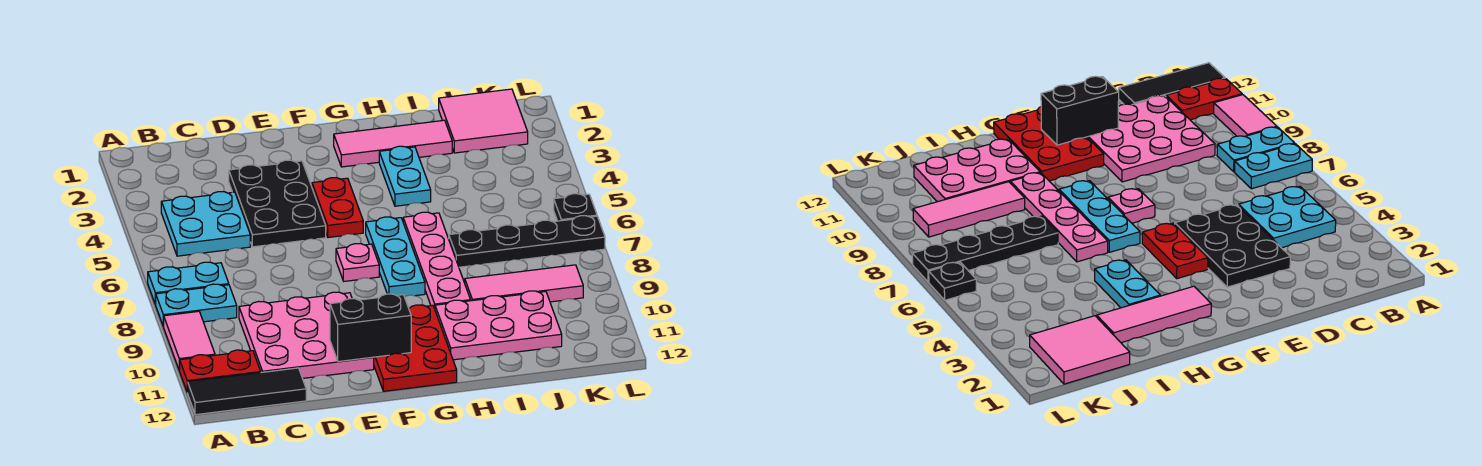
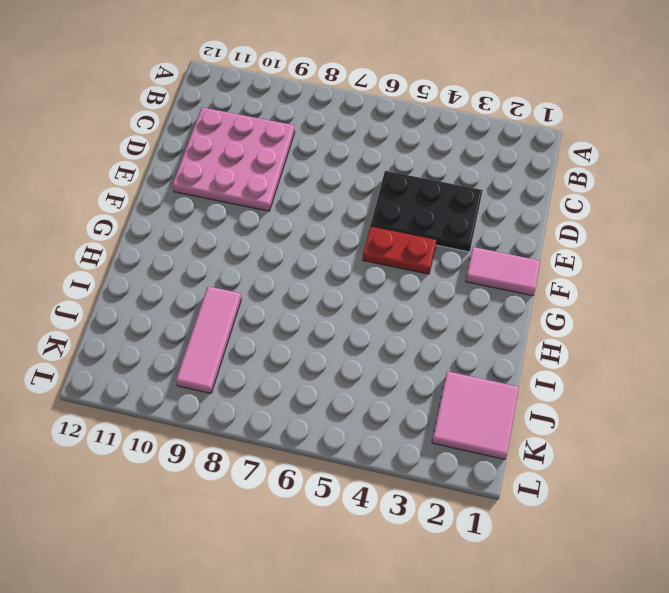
pink 1x2 tile [465,247,540,296] -> pink 1x2 tile moved to [163,311,215,370]
none -> cyan 1x2 plate [148,262,229,304]
none -> cyan 1x2 plate [155,284,237,326]
none -> red 1x2 plate [179,350,261,392]

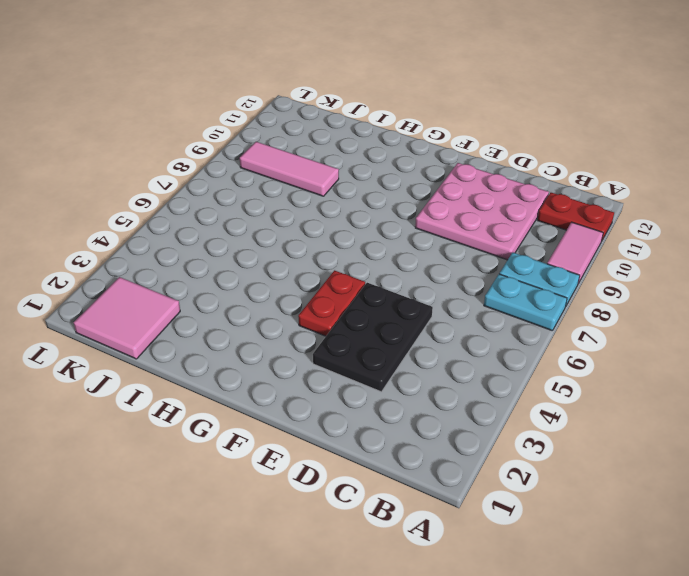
none -> black 1x3 tile [187,368,306,415]
none -> cyan 2x2 plate [161,192,250,256]
none -> pink 1x1 plate [336,244,379,281]

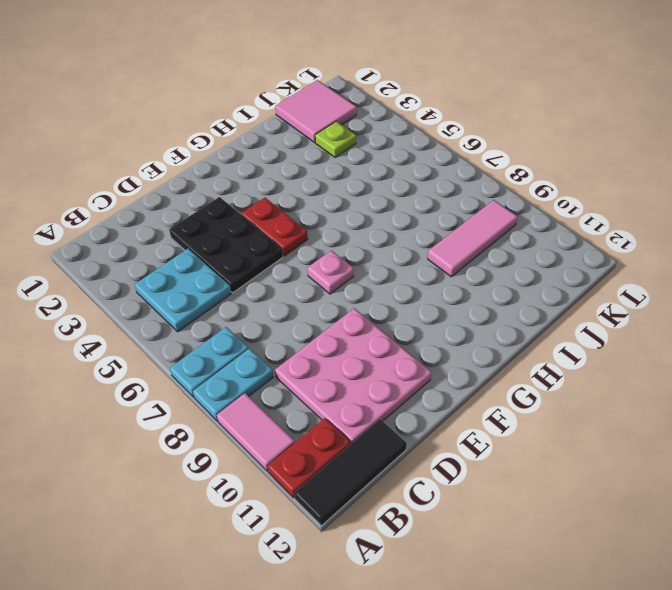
lime 1x1 plate [315,121,356,157] -> none
none -> red 2x3 plate [374,305,457,391]
none -> pink 1x3 tile [334,120,452,167]
none -> cyan 1x3 plate [366,217,425,297]

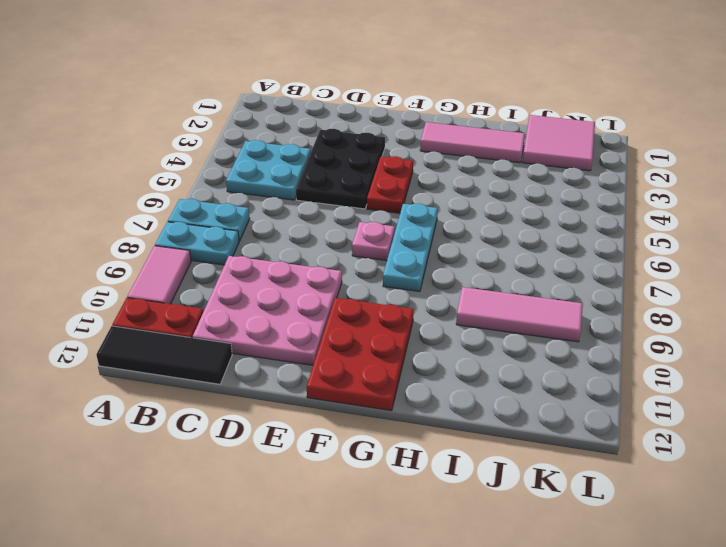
none -> cyan 1x2 plate [379,146,431,206]
none -> pink 1x4 plate [403,212,471,308]
none -> pink 2x3 plate [435,291,562,360]

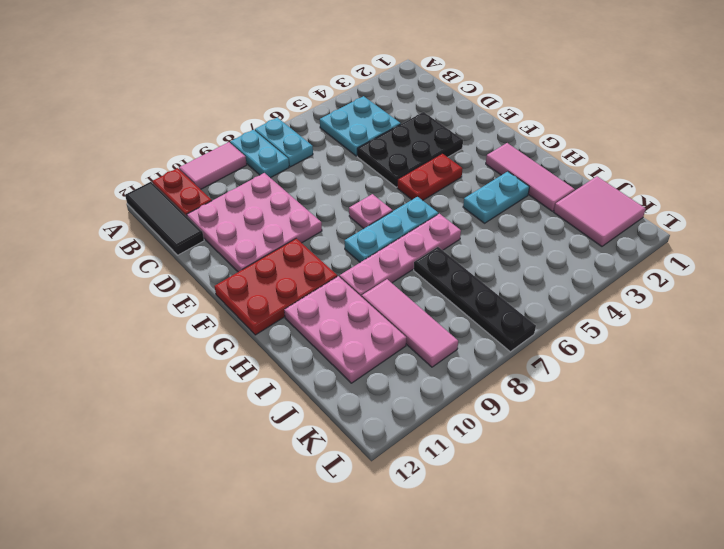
none -> black 1x1 plate [554,194,597,221]
none -> black 1x2 brick [330,294,411,362]

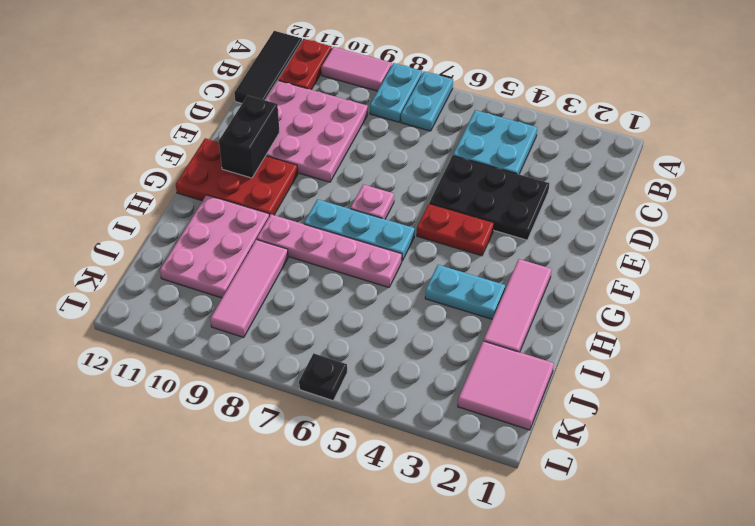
none -> black 1x4 plate [449,216,605,267]

